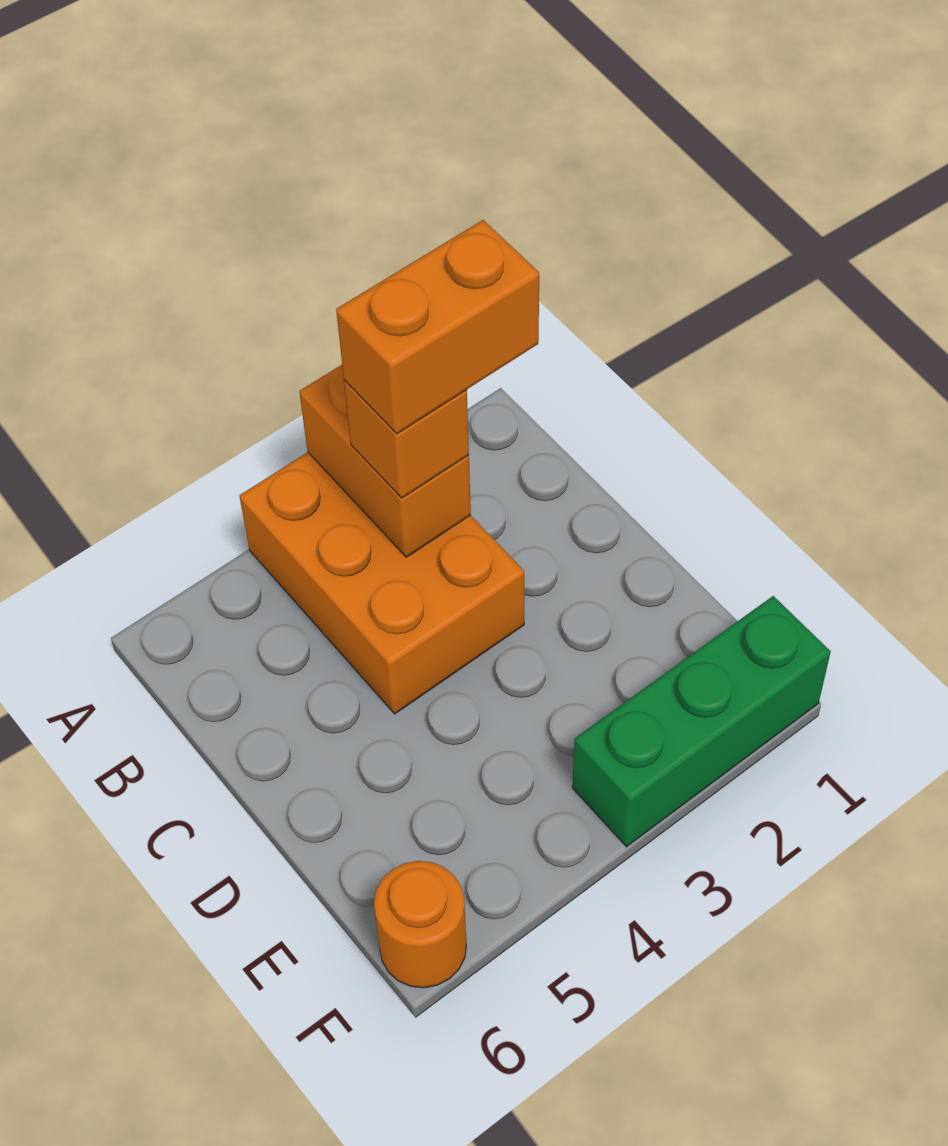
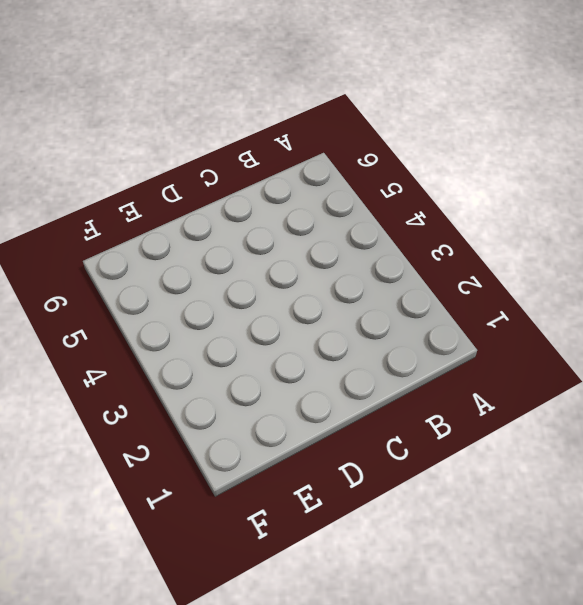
none -> orange 2x3 brick [239,452,524,714]
none -> green 1x3 brick [572,596,831,847]

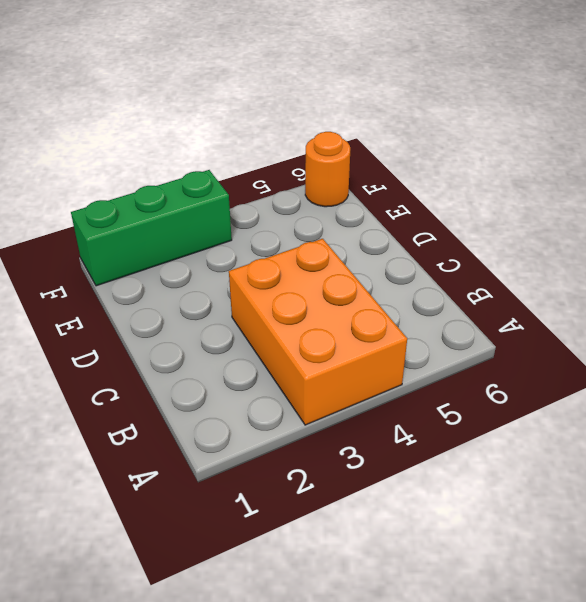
none -> orange 1x2 brick [299,365,471,557]
none -> orange 1x1 brick [344,380,469,498]

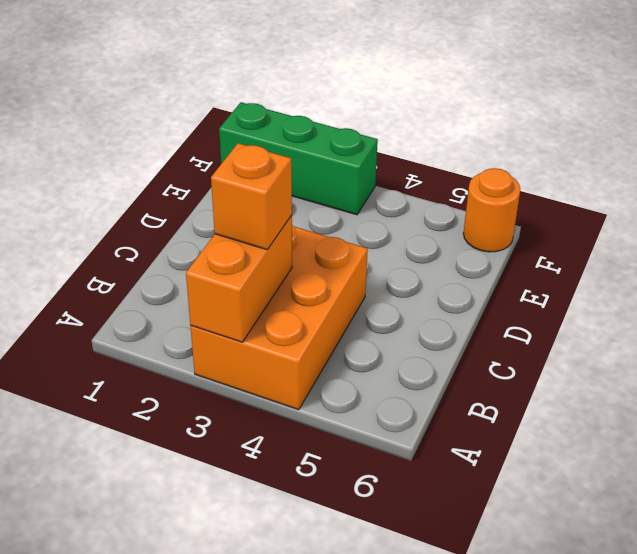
none -> orange 1x2 brick [336,220,539,434]

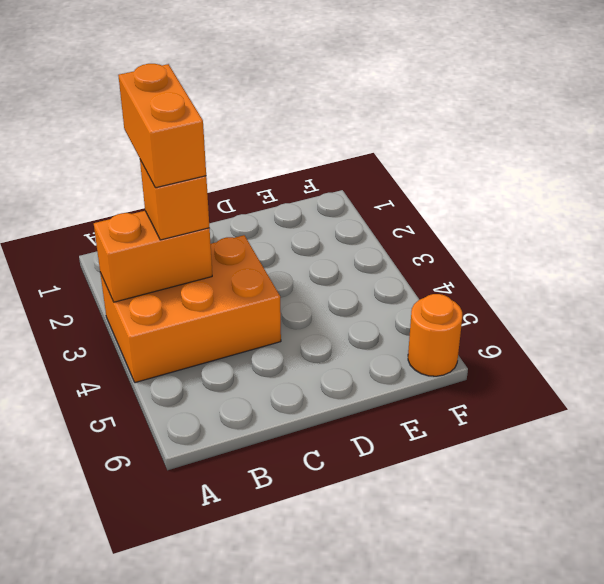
none -> green 1x3 brick [572,596,831,847]

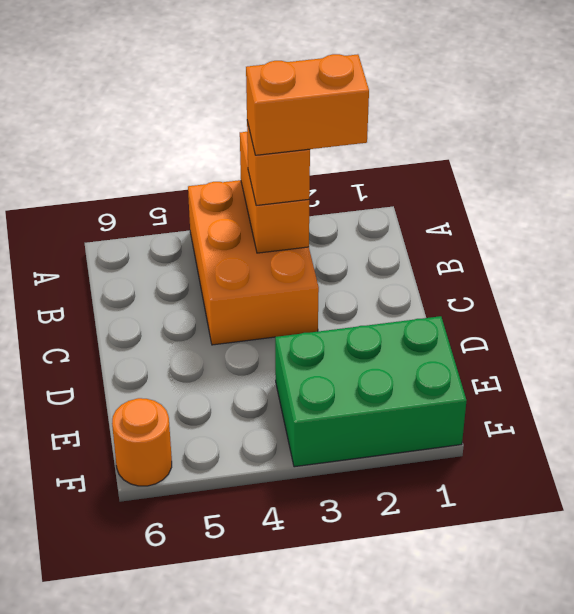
green 2x3 brick [275,316,467,467] -> green 1x3 brick [572,596,831,847]

